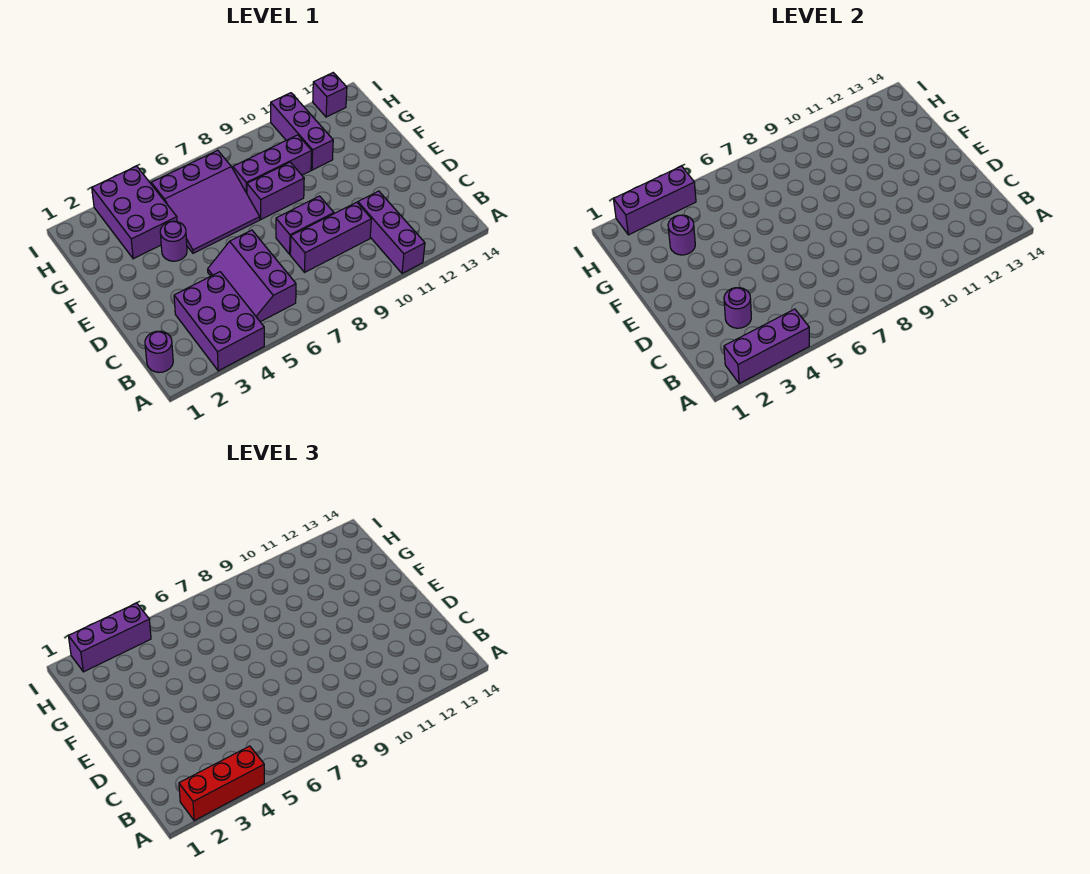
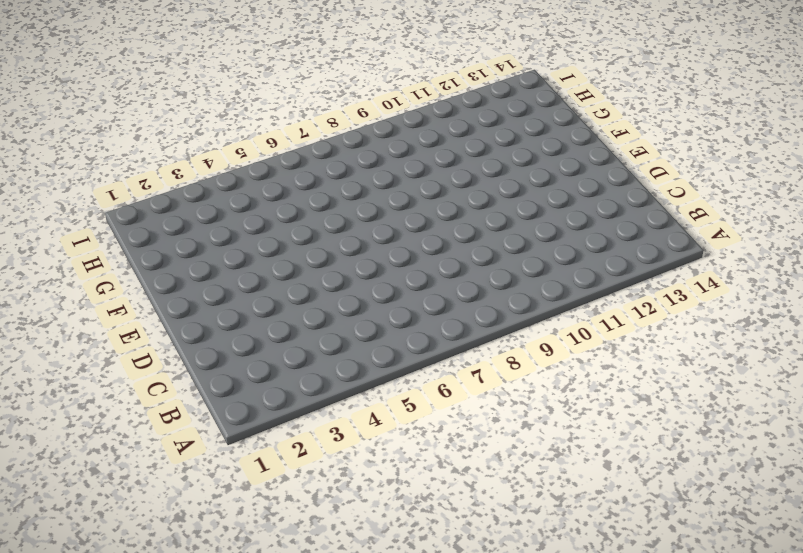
none -> purple 2x3 brick [174,272,264,371]
none -> purple 1x3 brick [358,191,425,273]
none -> purple 1x1 round brick [145,331,173,372]

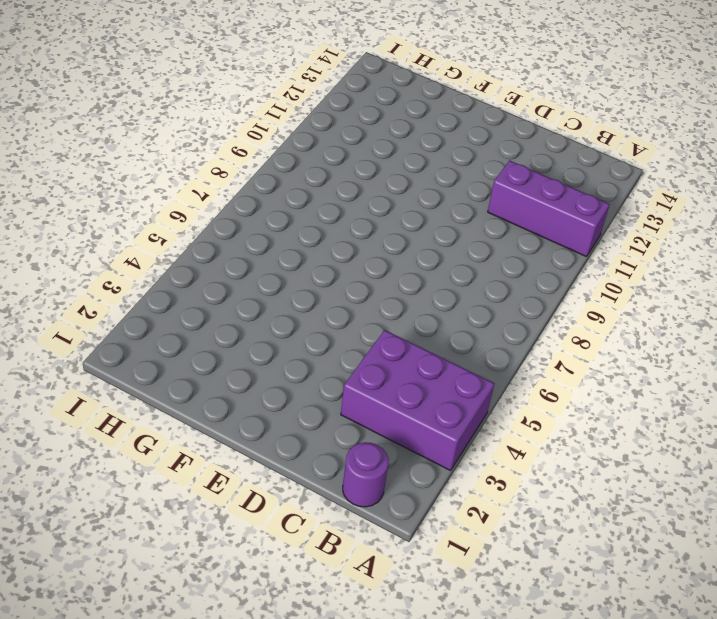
none -> purple 2x3 slope [208,230,296,322]
none -> purple 1x3 brick [290,202,371,272]
none -> purple 1x2 brick [276,196,334,254]

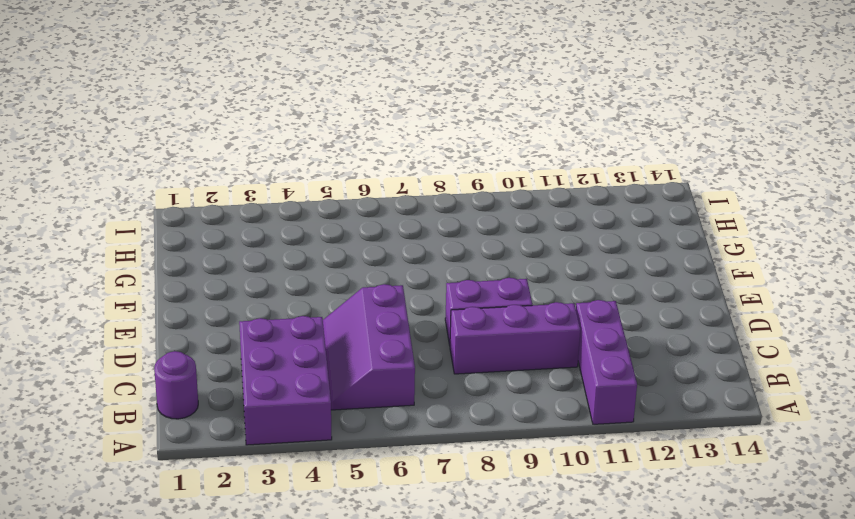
none -> purple 1x1 round brick [160,221,187,261]
none -> purple 3x3 slope [151,150,260,253]
none -> purple 1x2 brick [247,162,304,219]

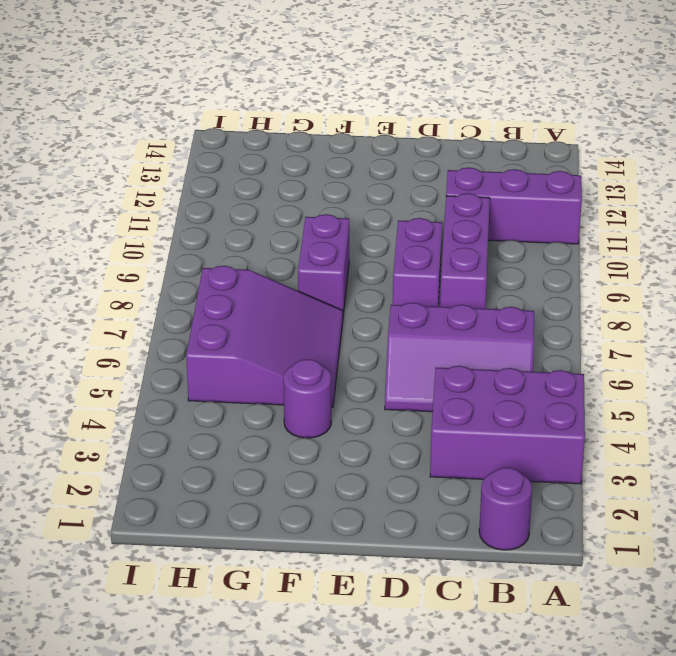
none -> purple 2x3 brick [92,166,177,259]
none -> purple 1x3 brick [233,135,312,193]
none -> purple 1x3 brick [271,93,333,170]

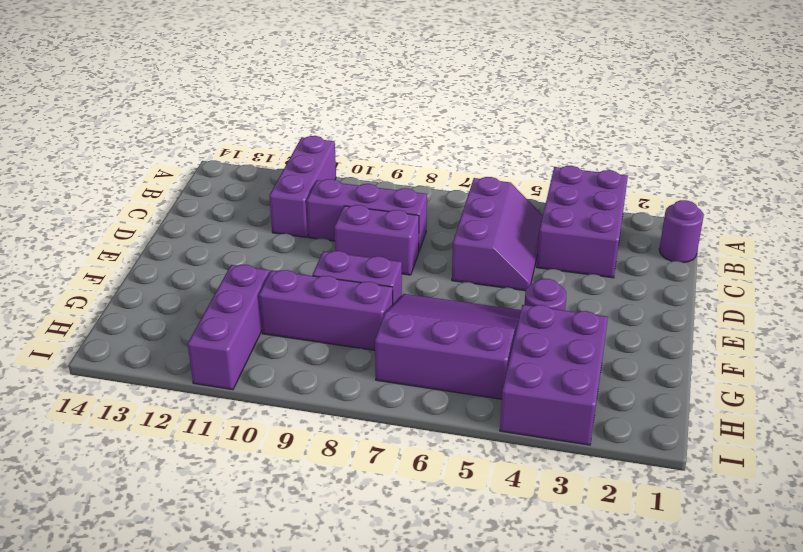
none -> purple 1x1 brick [313,73,347,117]
none -> purple 1x3 brick [724,309,809,384]
none -> purple 1x1 round brick [724,288,751,328]

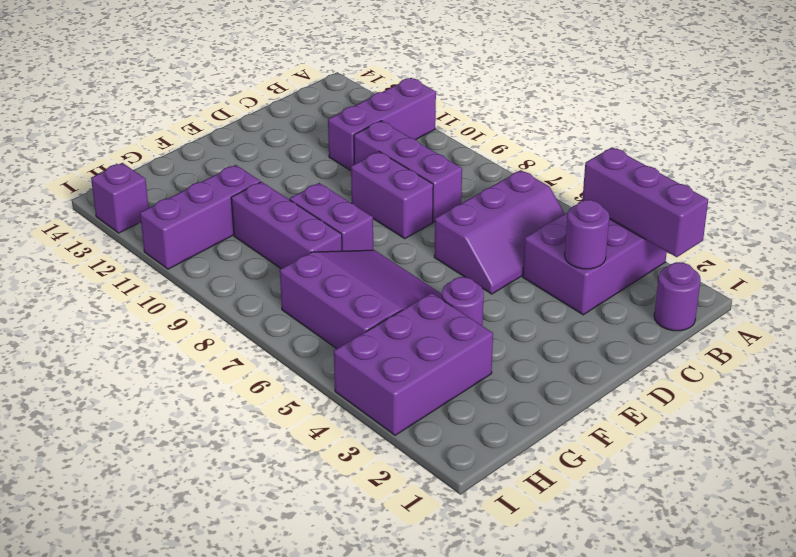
none -> purple 1x1 round brick [668,215,695,255]
none -> purple 1x3 brick [614,166,696,235]
none -> red 1x3 brick [179,746,264,821]

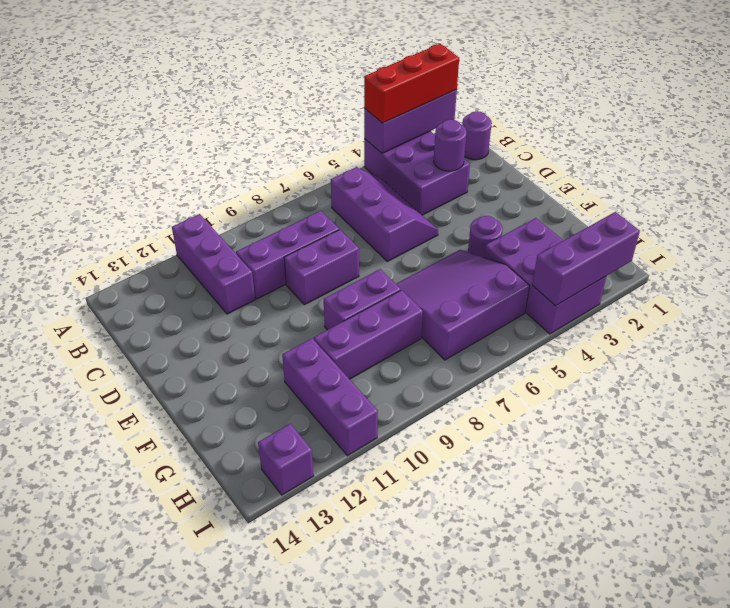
none -> purple 1x1 round brick [668,215,695,255]
none -> purple 1x3 brick [69,603,151,672]

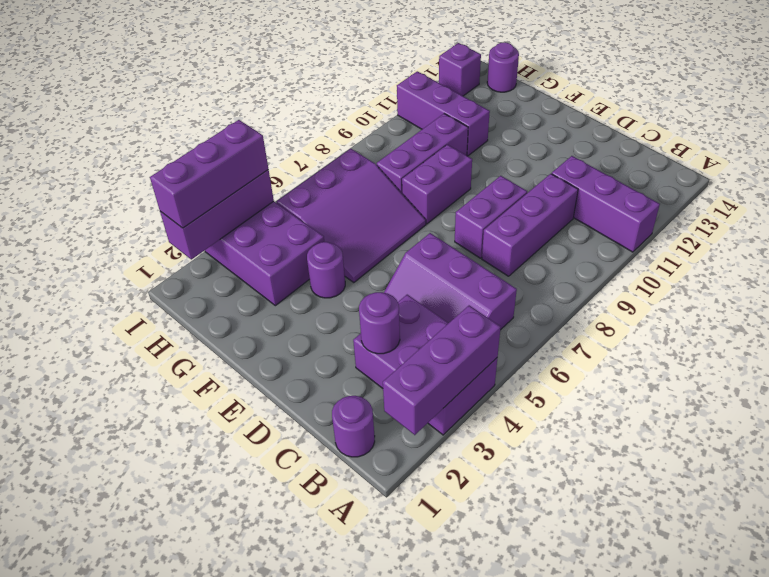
purple 1x1 round brick [487,42,519,92] -> purple 1x1 round brick moved to [668,215,695,255]
none -> red 1x3 brick [179,746,264,821]

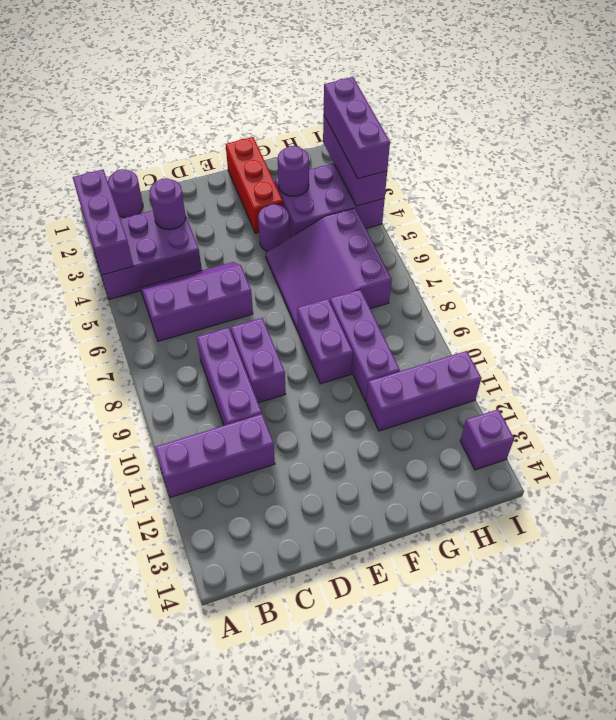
red 1x3 brick [226,137,283,233] -> red 1x3 brick moved to [179,746,264,821]

